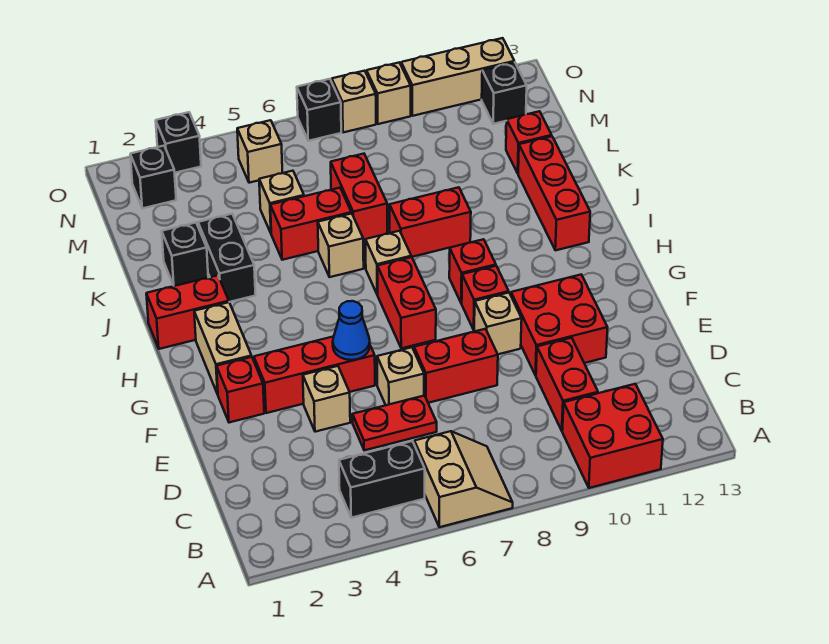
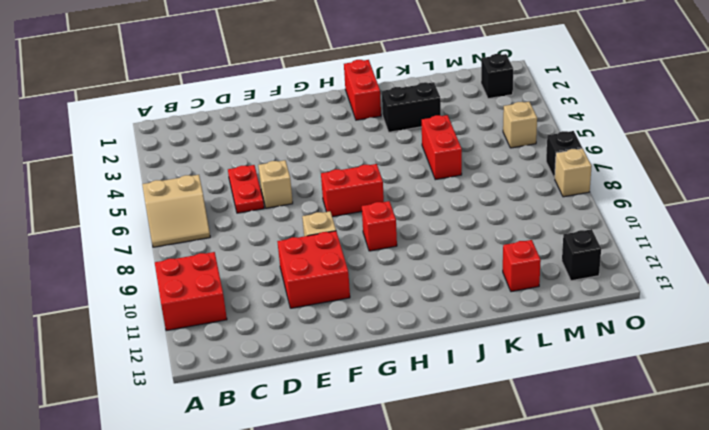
none -> black 1x2 brick [339,441,425,518]
none -> red 1x2 brick [536,338,598,430]
none -> tan 1x1 brick [303,366,350,432]
none -> red 1x2 brick [414,329,498,403]

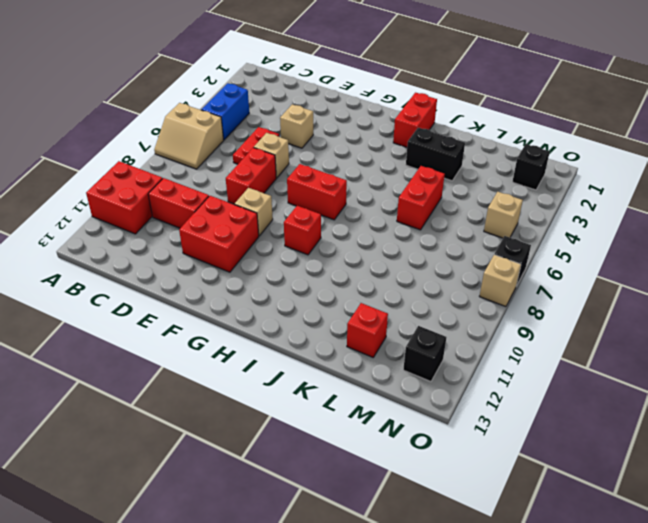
blue 1x2 brick [201,83,249,140] -> black 1x2 brick [339,441,425,518]
none -> red 1x1 brick [217,357,264,423]
none -> red 1x3 brick [254,337,375,413]
none -> tan 1x2 brick [194,302,252,394]
none -> red 1x1 brick [462,266,509,330]

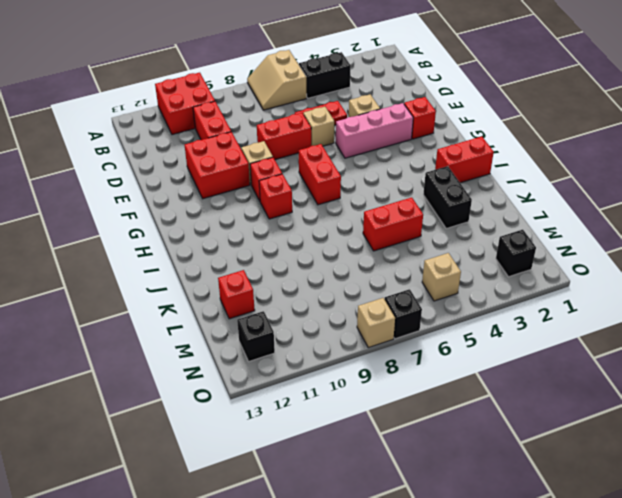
pink 1x3 brick [336,103,413,158] -> red 1x3 brick [254,337,375,413]
none -> tan 1x2 brick [194,302,252,394]
none -> tan 1x1 brick [366,231,411,295]
none -> red 1x3 brick [518,136,590,250]
none -> tan 1x1 brick [318,213,364,277]

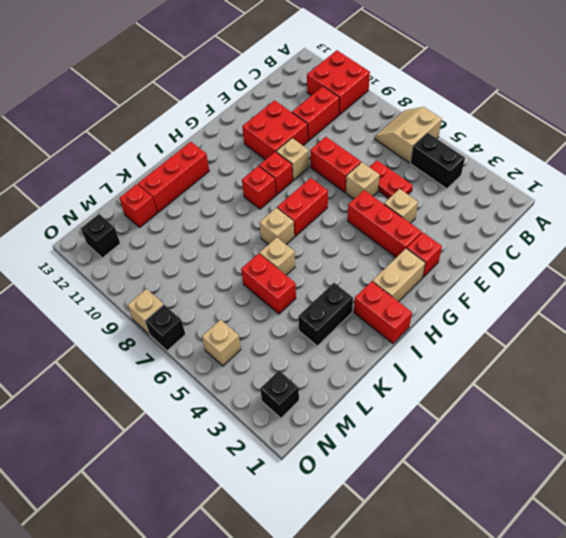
none -> red 1x2 brick [390,187,471,257]
none -> black 1x1 brick [162,223,208,286]
none -> red 1x2 brick [331,154,387,240]
none -> tan 1x1 brick [259,171,304,233]

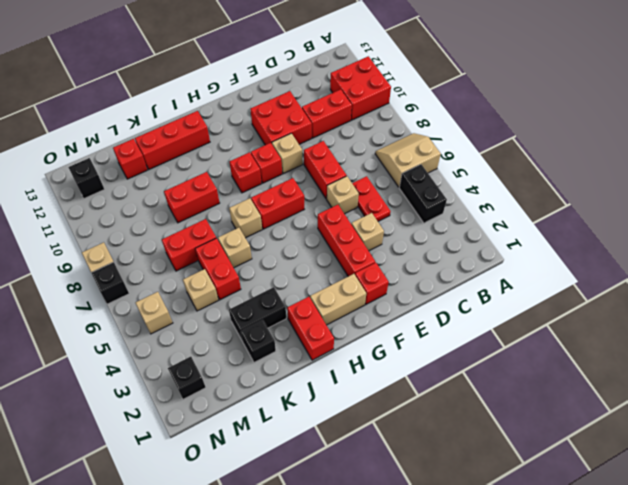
red 1x2 brick [164,172,220,223] -> red 1x2 brick turned to [390,187,471,257]
none -> black 1x1 brick [156,112,201,173]
none -> tan 1x1 brick [367,63,411,124]
none -> tan 1x3 brick [401,38,514,116]
none -> blue 1x1 cone [333,301,370,360]

